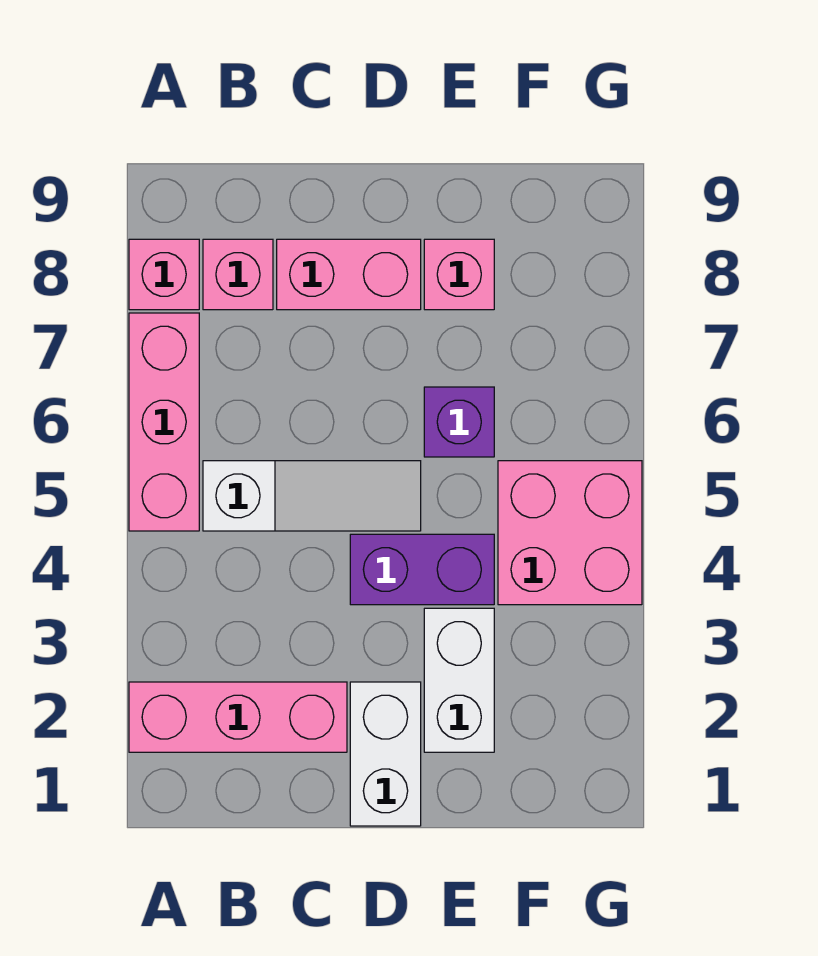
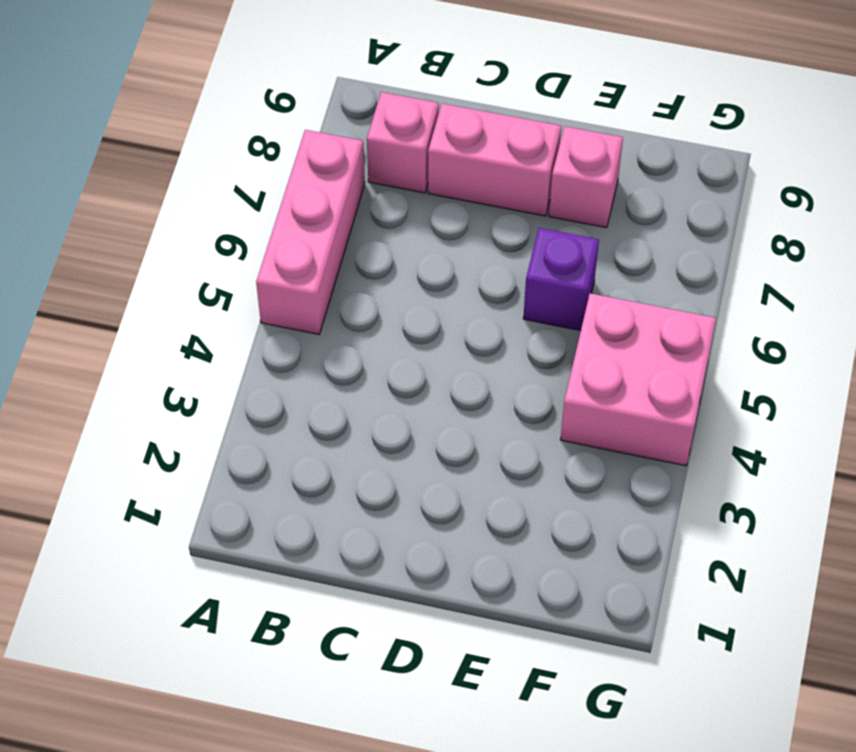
none -> pink 1x3 brick [129,682,347,752]
none -> pink 1x1 brick [129,239,199,310]
none -> white 1x3 slope [203,461,421,531]

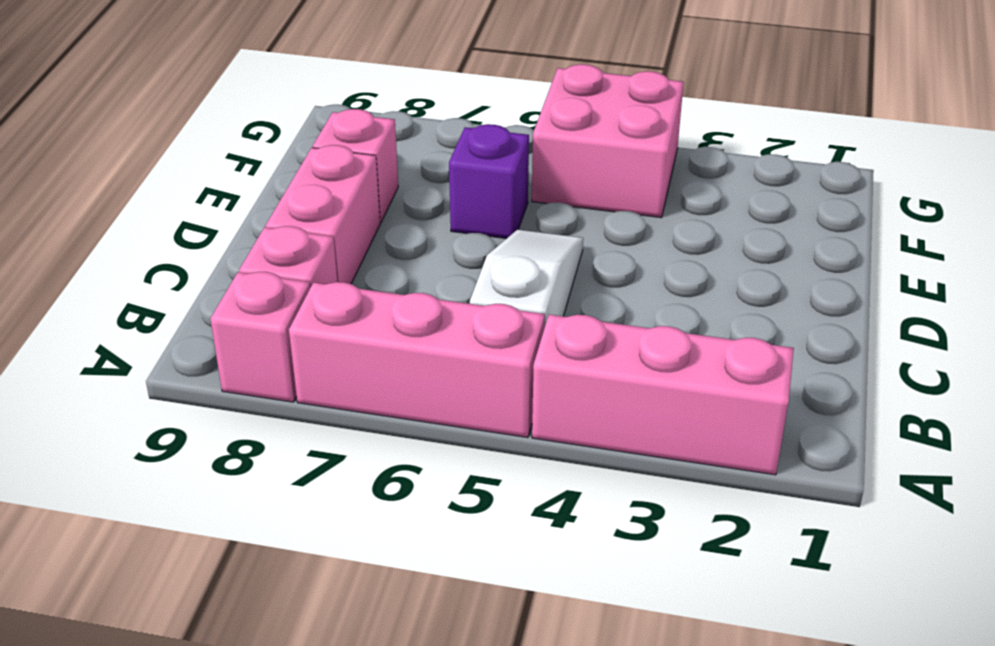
pink 1x3 brick [532,315,794,475] -> pink 1x3 brick turned to [129,682,347,752]
none -> white 1x2 brick [350,682,421,826]
none -> purple 1x2 brick [350,534,494,605]
none -> white 1x2 brick [424,608,494,752]

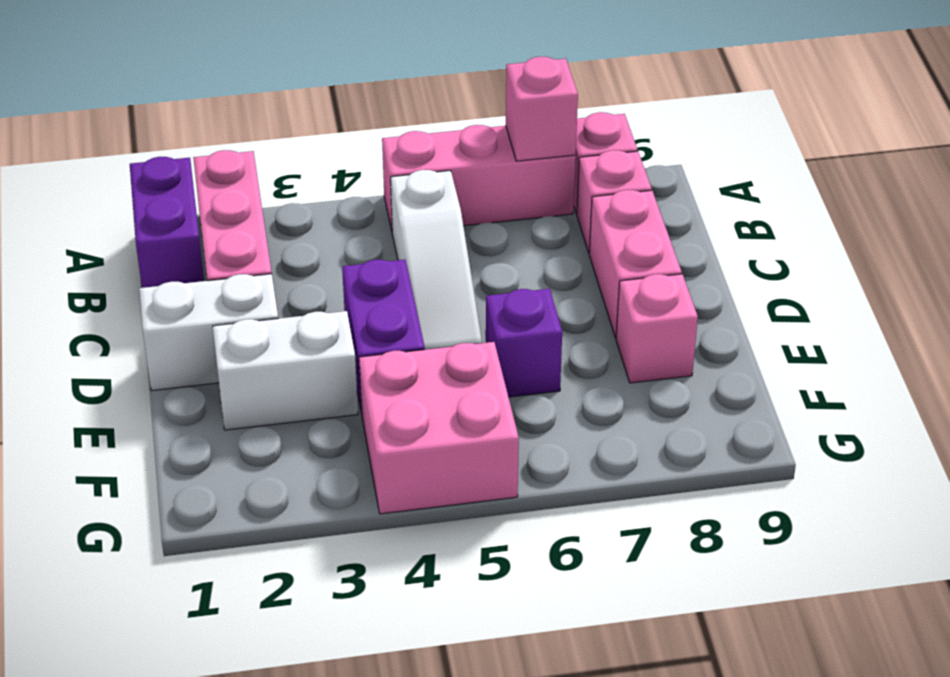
purple 1x2 brick [130,157,204,288] -> none
pink 1x1 brick [506,57,578,161] -> none

